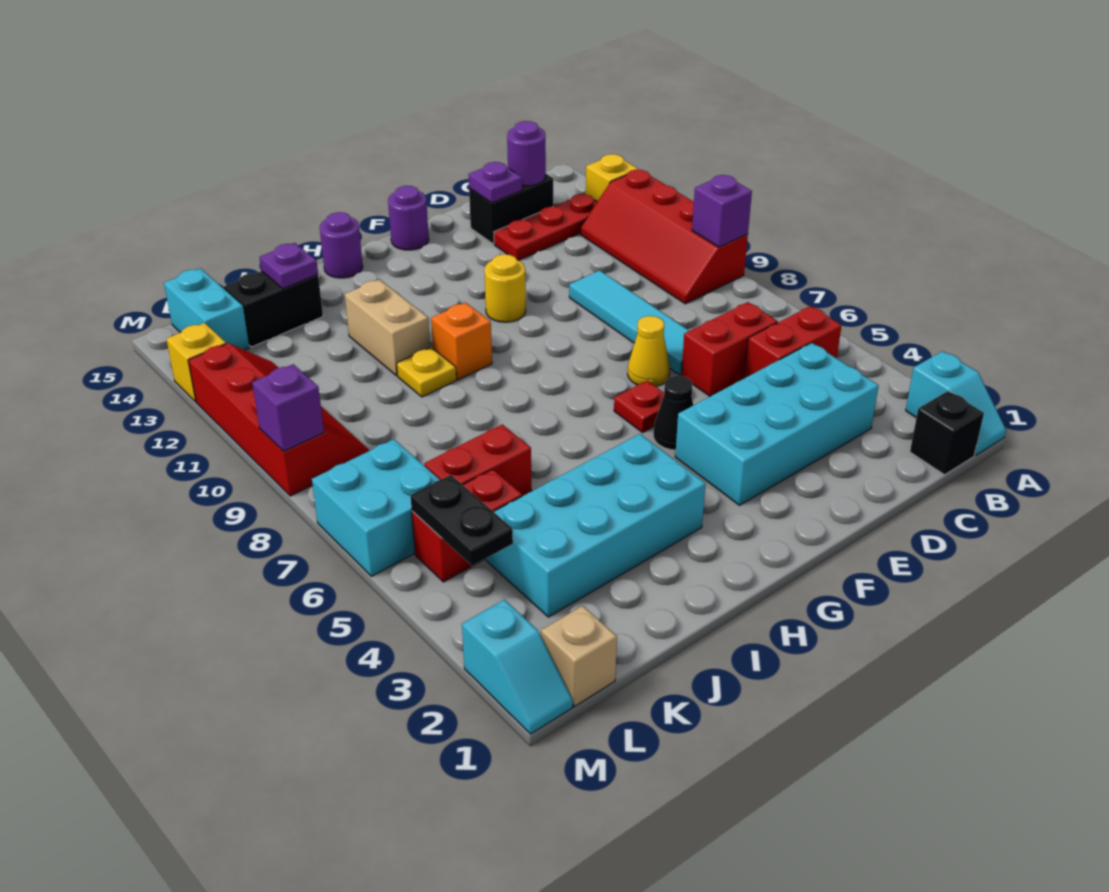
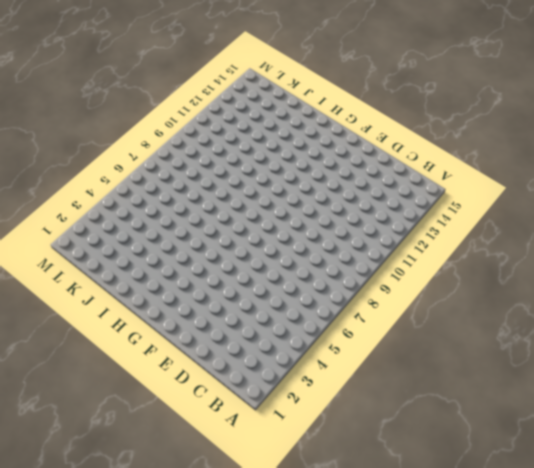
none -> cyan 1x2 slope [906,351,1006,455]
none -> red 2x4 slope [580,170,748,304]
none -> yellow 1x1 brick [586,154,638,202]
none -> black 1x1 brick [910,391,984,475]

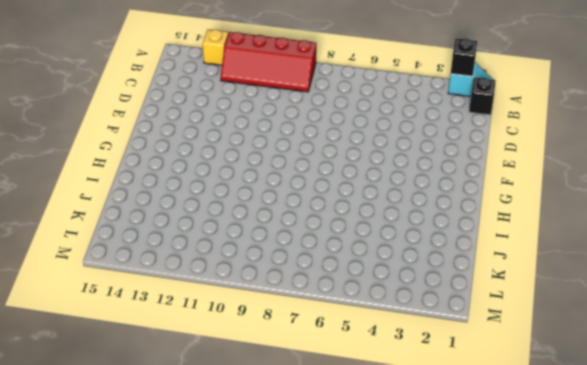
black 1x1 brick [451,39,477,76] -> none
none -> red 1x2 brick [745,306,842,378]
none -> red 1x3 plate [494,194,597,261]
none -> cyan 2x4 brick [675,343,879,505]
none -> red 1x2 brick [681,302,778,396]

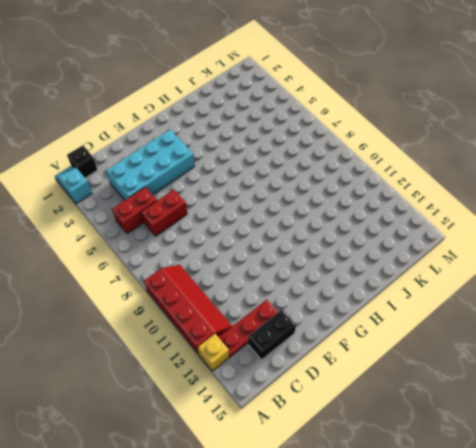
none -> cyan 1x4 tile [569,271,689,375]
none -> yellow 1x1 cone [628,316,670,386]
none -> black 1x1 cone [653,376,693,450]
none -> red 1x1 plate [614,381,664,432]

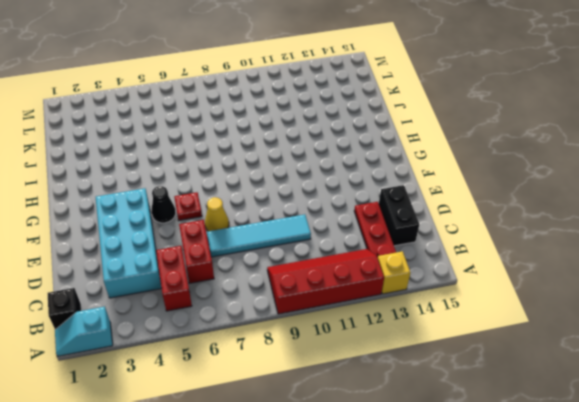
none -> yellow 1x1 round brick [484,254,526,322]
none -> purple 1x1 round brick [388,186,429,250]
none -> cyan 2x4 brick [486,434,706,617]
none -> orange 1x1 brick [431,302,492,380]

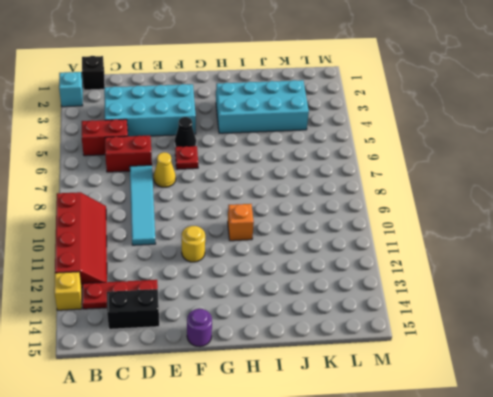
none -> purple 1x1 round brick [320,212,363,278]
none -> yellow 1x1 plate [397,347,457,397]
none -> tan 1x2 brick [345,279,430,376]
none -> red 1x2 brick [424,424,532,496]

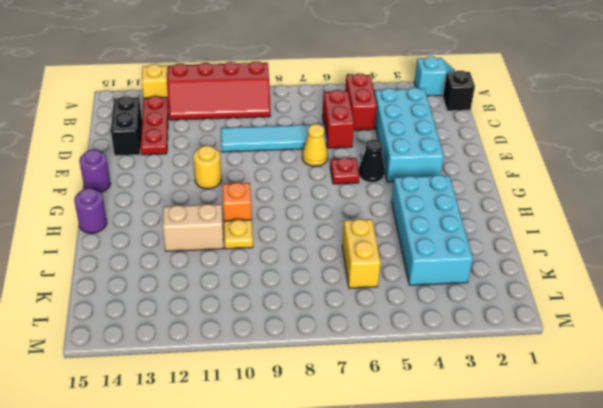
yellow 1x2 brick [342,219,381,288] -> red 1x2 brick [424,424,532,496]
none -> black 1x2 brick [224,271,323,347]
none -> red 1x2 brick [412,469,522,582]
none -> tan 1x1 brick [541,606,617,706]
none -> cyan 2x2 brick [312,439,440,576]

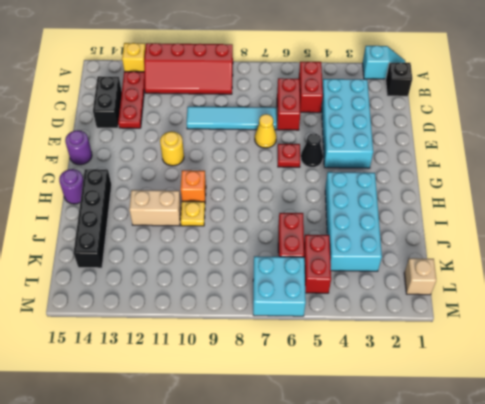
black 1x4 brick [73,169,112,268] -> black 1x2 brick [224,271,323,347]
none -> red 2x4 slope [188,343,369,496]
none -> cyan 1x2 brick [164,268,249,350]
none -> cyan 1x2 slope [462,600,573,734]
none -> yellow 1x1 brick [166,323,226,402]

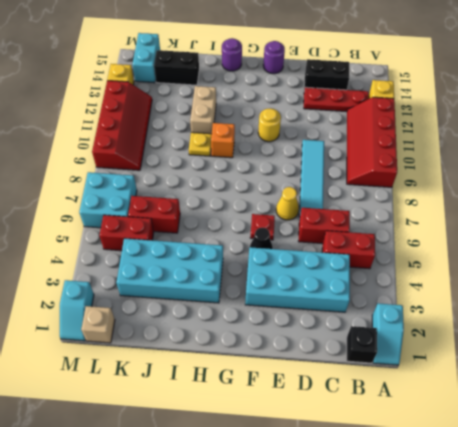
none -> purple 1x1 brick [692,175,752,247]
none -> purple 1x1 round brick [507,121,546,186]
none -> purple 1x1 plate [468,162,522,203]
none -> purple 1x1 plate [260,243,318,289]

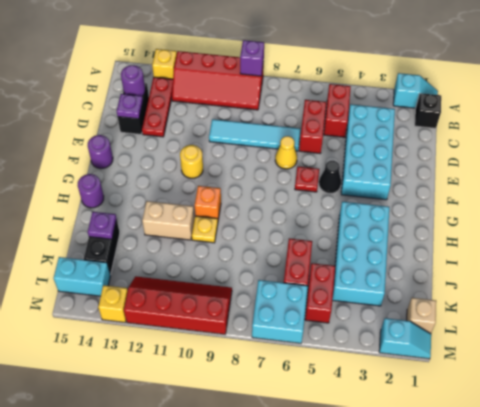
none -> black 1x2 plate [410,475,513,566]
none -> purple 1x1 brick [252,364,324,451]

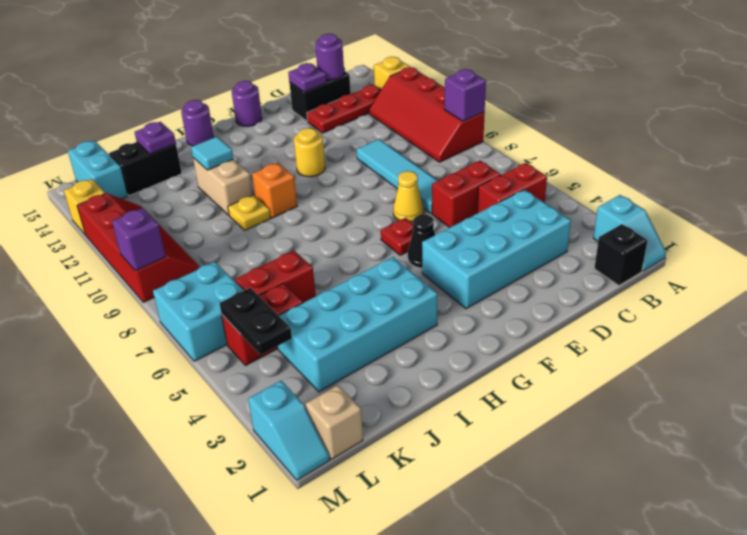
cyan 1x1 tile [191,137,233,170] -> none

